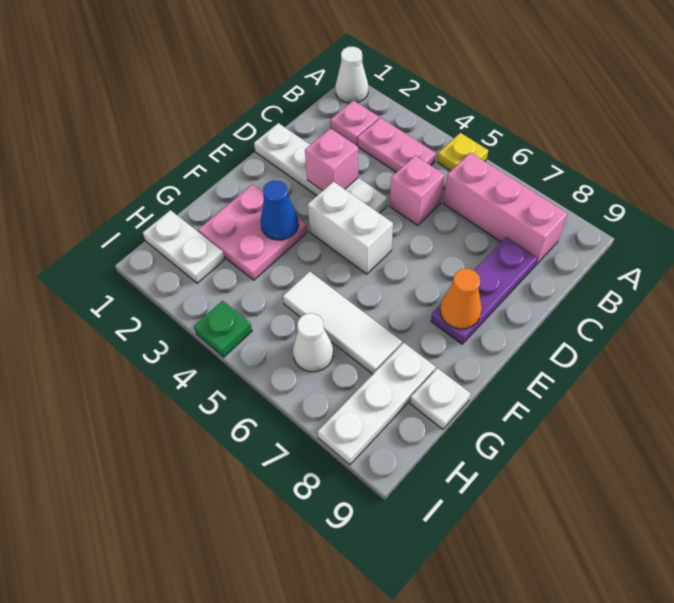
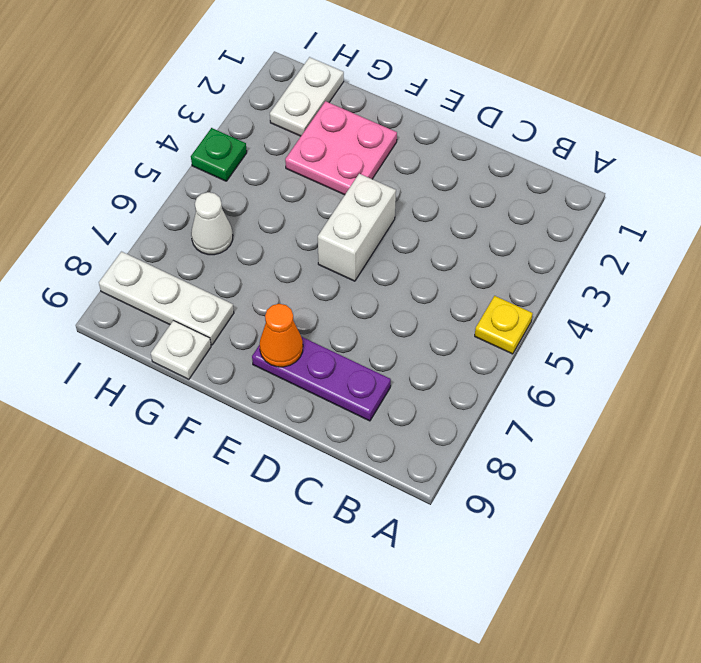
none -> white 1x1 cone [335,47,368,103]
none -> pink 1x1 plate [331,100,379,146]
none -> pink 1x2 plate [358,118,436,172]

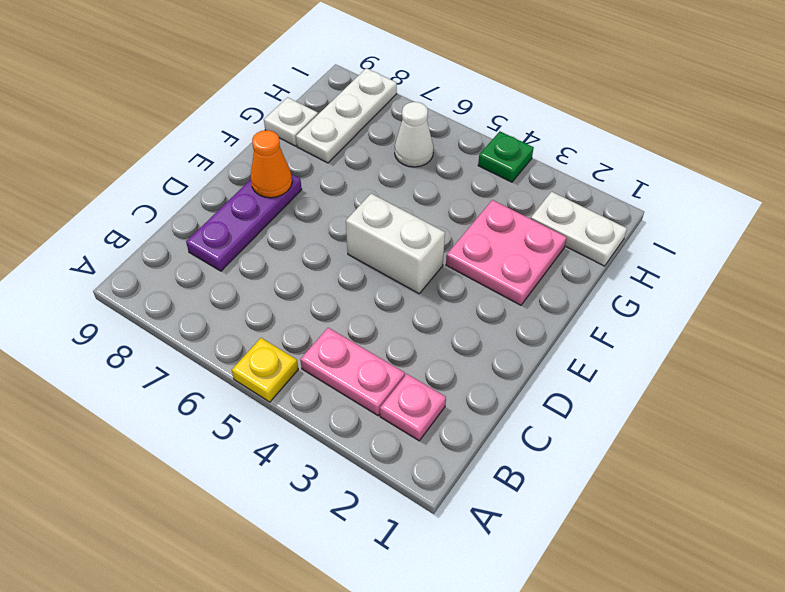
none -> white 1x1 cone [335,47,368,103]
none -> pink 1x3 brick [443,153,568,265]
none -> pink 1x1 brick [390,156,444,225]

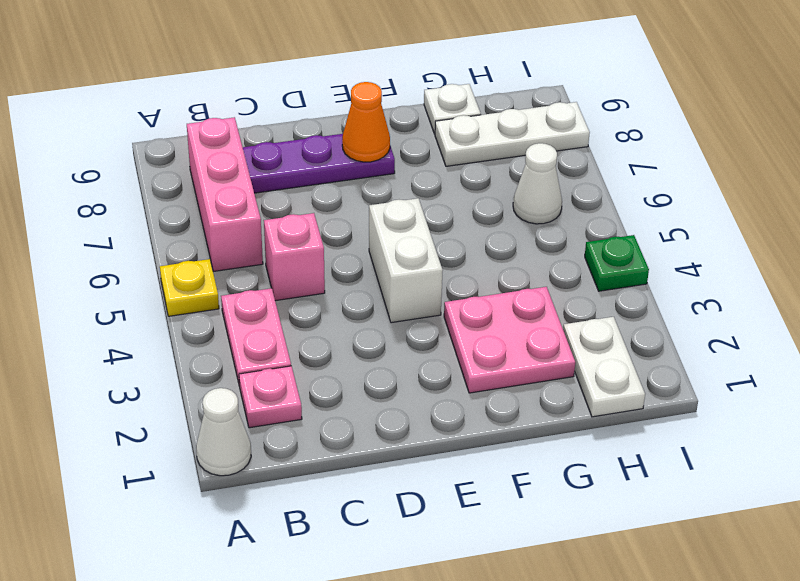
none -> white 1x4 plate [254,123,387,213]
none -> white 1x3 tile [283,271,402,374]
none -> pink 1x1 brick [305,128,358,191]

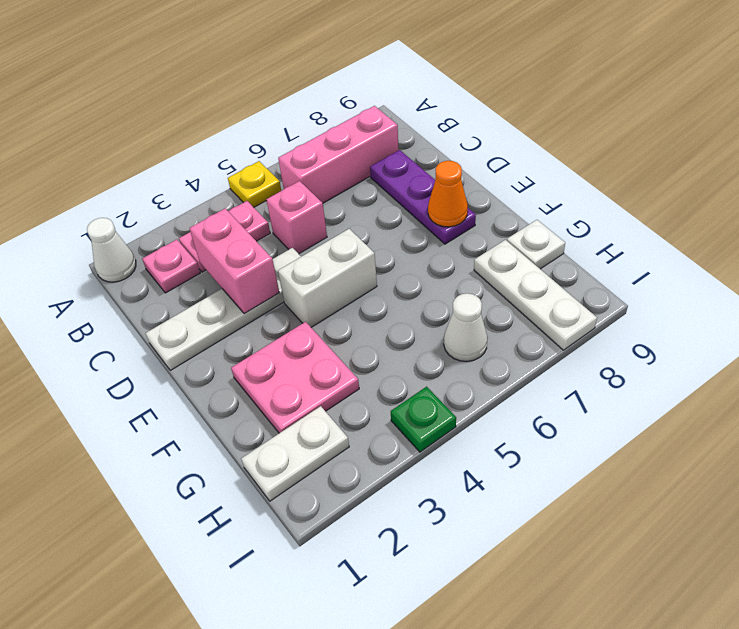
pink 1x2 brick [189,208,279,314] -> pink 1x1 brick [305,128,358,191]
none -> white 1x3 tile [283,271,402,374]
none -> blue 1x1 cone [261,181,299,240]

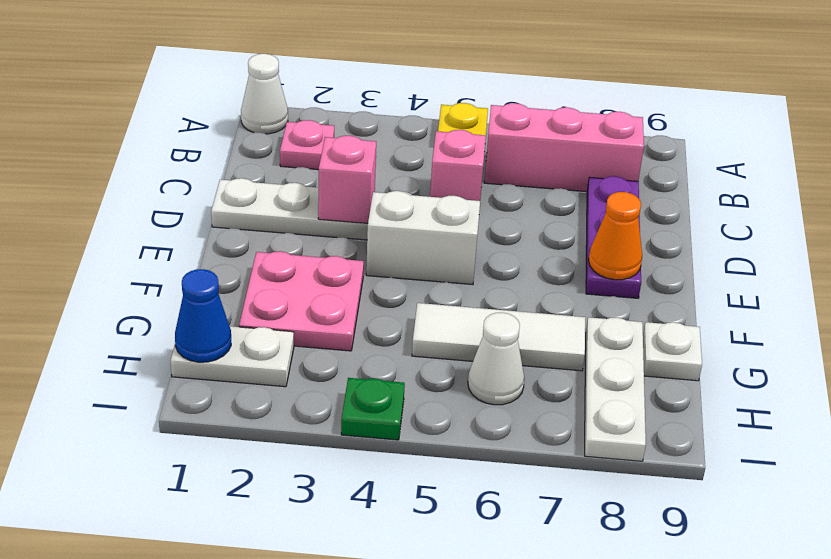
blue 1x1 cone [175,269,231,362] -> blue 1x1 cone moved to [261,181,299,240]
none -> pink 1x2 plate [358,118,436,172]

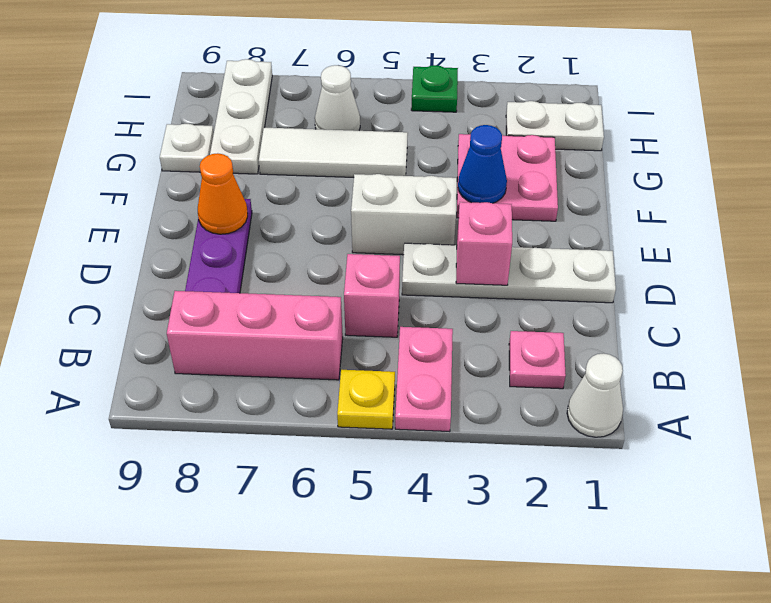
pink 1x2 plate [395,327,453,432] -> pink 1x2 plate turned to [358,118,436,172]

